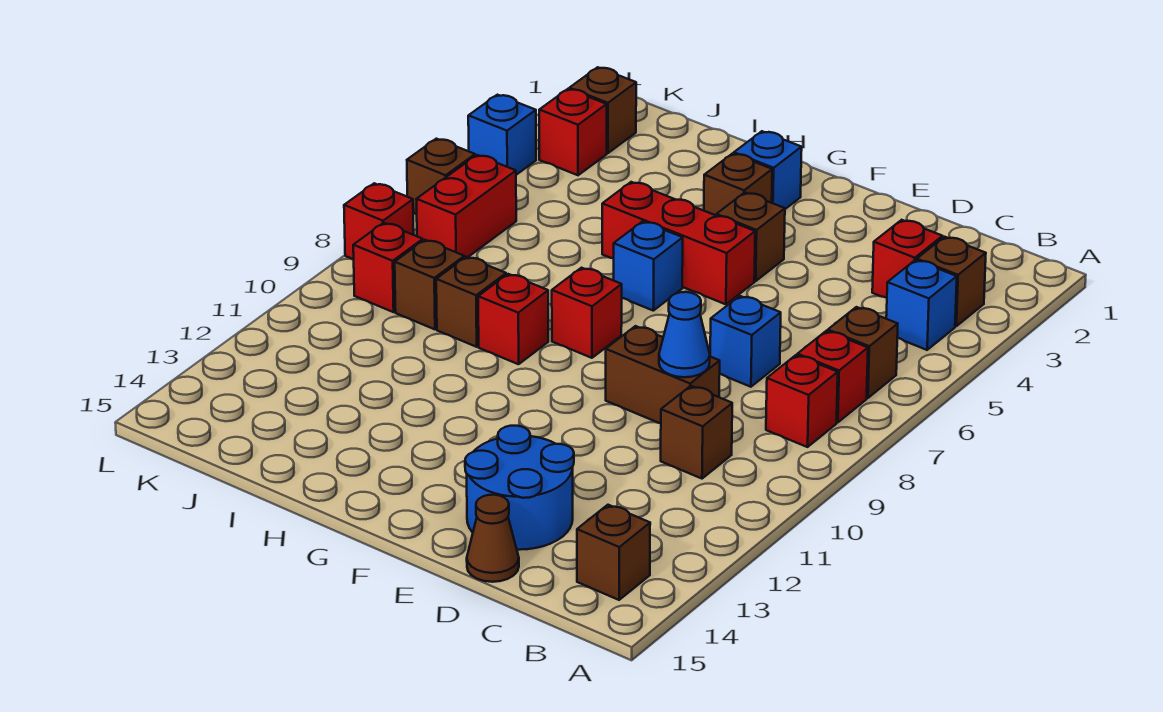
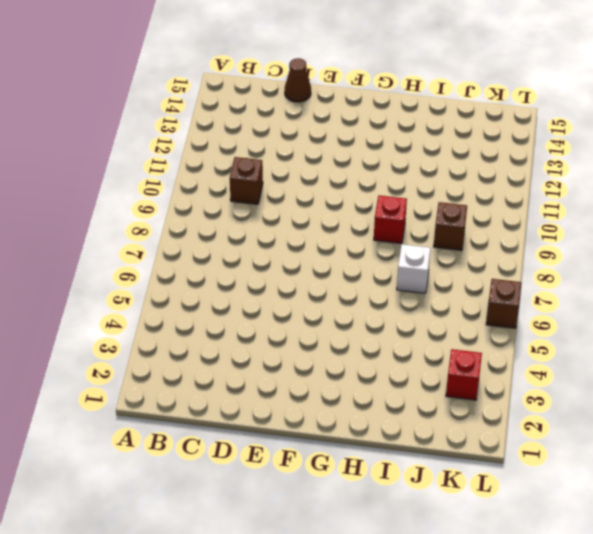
white 1x1 brick [397,244,431,293] -> none
none -> brown 1x1 brick [917,237,986,326]
none -> blue 1x1 brick [886,260,957,350]
none -> brown 1x1 brick [828,307,898,398]

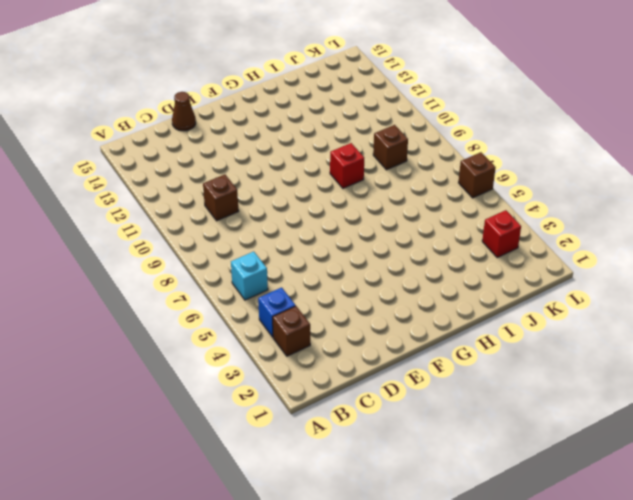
cyan 1x1 brick [231,252,268,300] -> brown 1x1 brick [828,307,898,398]
none -> red 1x1 brick [797,331,868,422]
none -> red 1x1 brick [766,355,838,447]
none -> brown 1x1 brick [577,505,650,600]

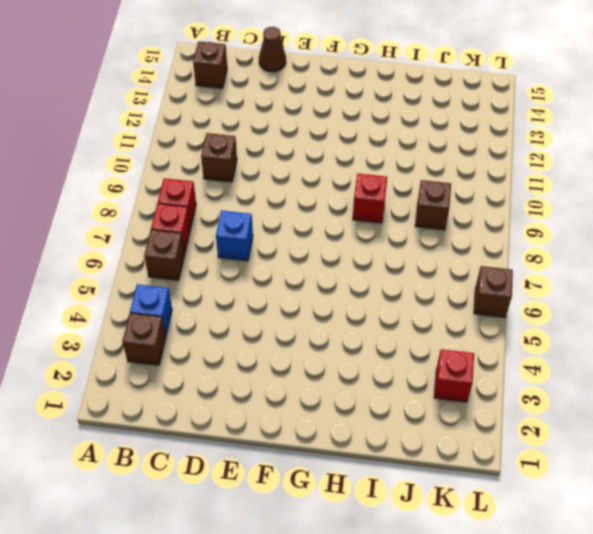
none -> red 1x1 brick [872,220,943,298]
none -> brown 1x2 brick [606,326,720,423]
none -> blue 2x2 round brick [465,426,574,550]

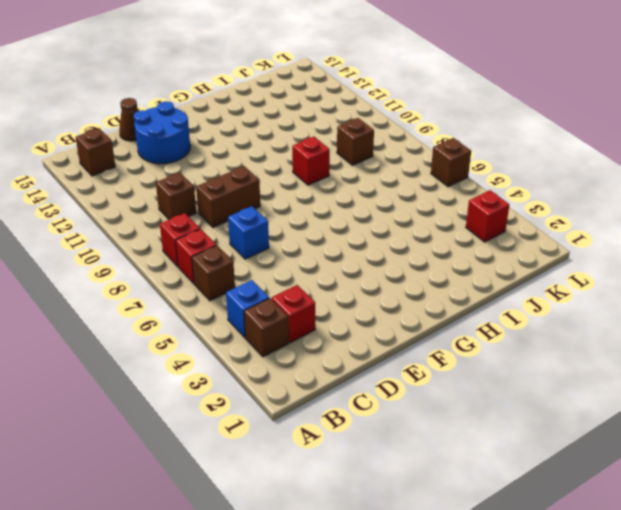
none -> brown 1x1 brick [716,193,785,281]
none -> red 1x3 brick [602,182,755,304]
none -> blue 1x1 brick [734,131,802,209]

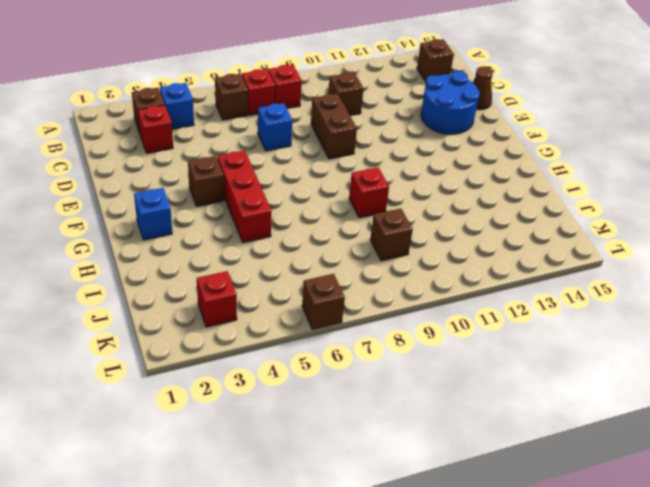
none -> brown 1x1 brick [704,153,772,215]
none -> blue 1x1 brick [614,221,683,311]
none -> red 1x1 brick [552,268,622,358]

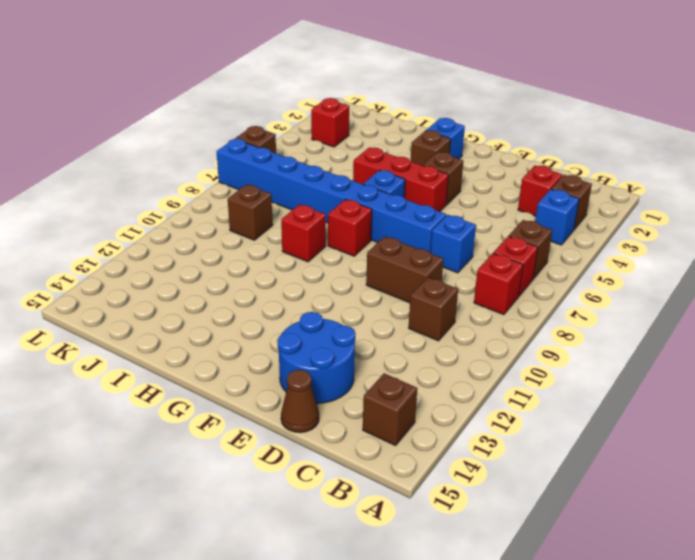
blue 1x8 brick [217,139,446,253] -> red 1x2 brick [416,155,516,258]
none -> brown 1x1 brick [436,257,506,347]
none -> brown 1x1 brick [569,67,636,153]
none -> red 1x1 brick [353,223,423,312]

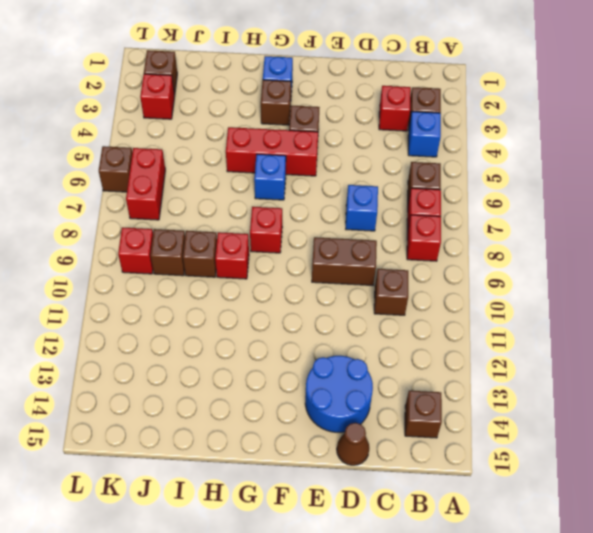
none -> blue 1x1 brick [468,95,536,175]
none -> red 1x1 brick [344,183,414,259]
none -> blue 1x1 cone [659,292,710,377]

